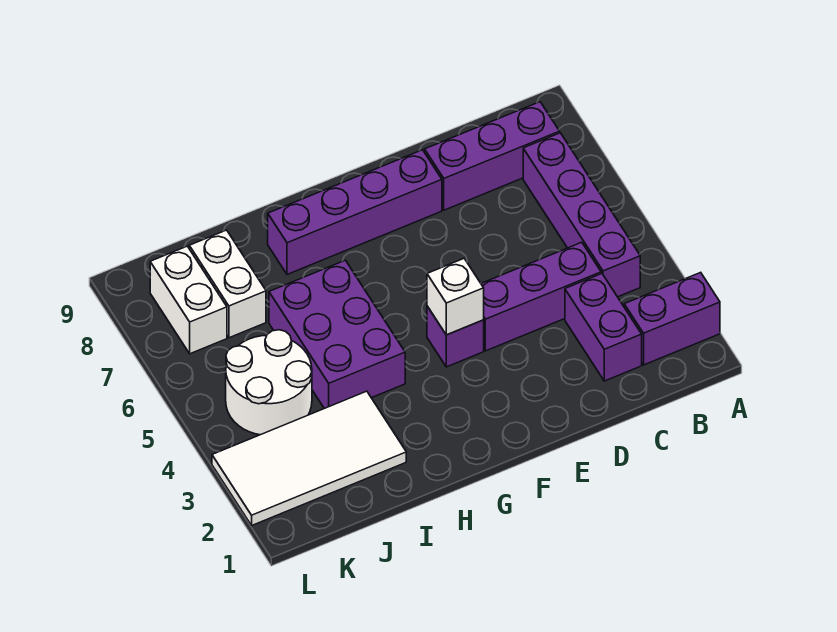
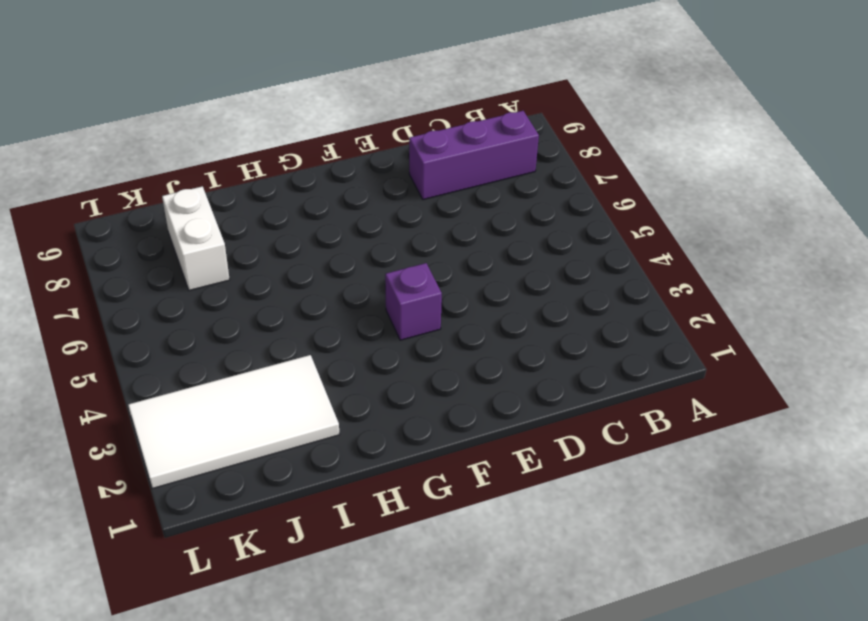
none -> purple 1x2 brick [624,272,720,365]
none -> purple 1x4 brick [523,133,640,297]
none -> purple 1x2 brick [565,273,642,381]

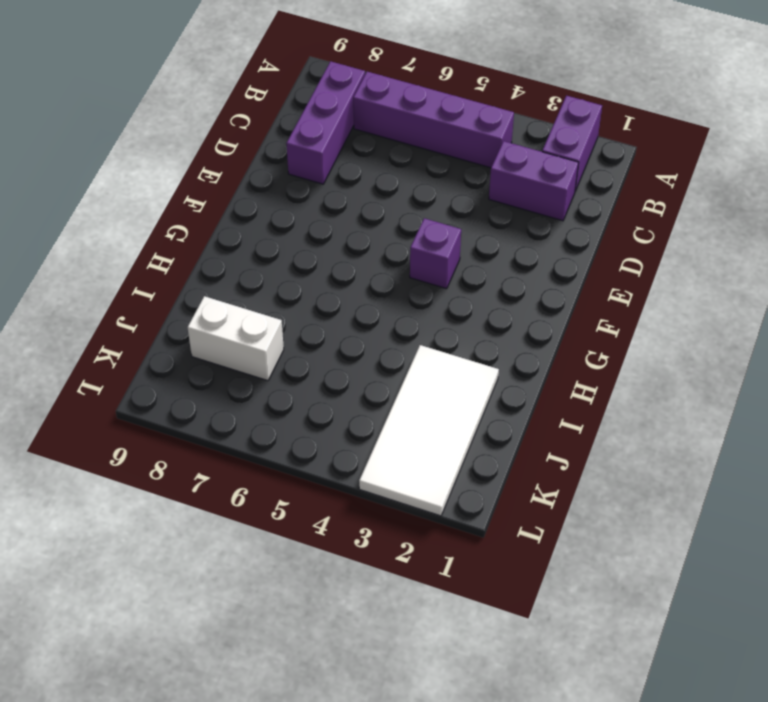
none -> purple 1x3 brick [481,242,601,351]
none -> purple 1x4 brick [268,150,442,274]
none -> purple 2x3 brick [269,260,405,409]

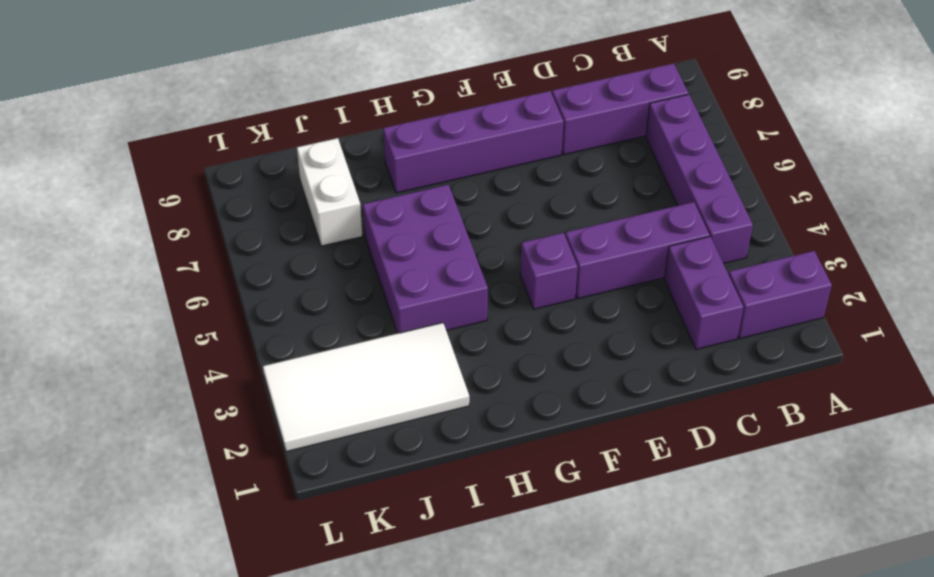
none -> white 2x2 round brick [226,330,312,435]
none -> white 1x2 brick [150,246,227,354]
none -> white 1x1 brick [427,259,484,335]

